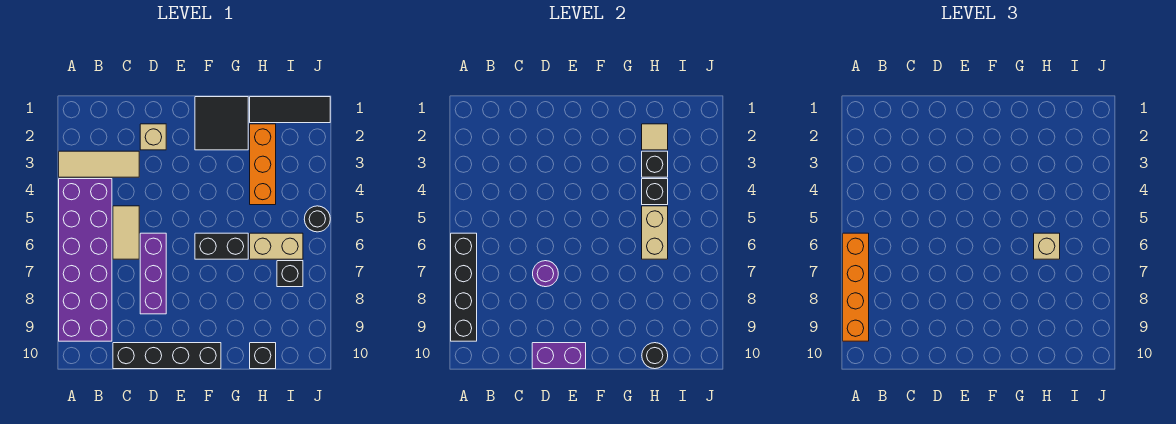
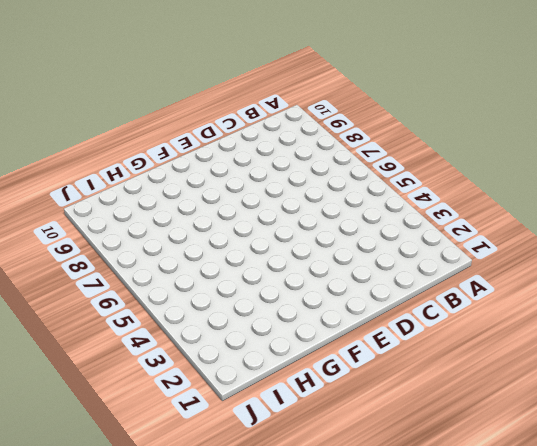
none -> tan 1x3 tile [59,151,139,177]
none -> purple 2x6 brick [59,179,112,341]
none -> tan 1x2 tile [113,206,139,259]

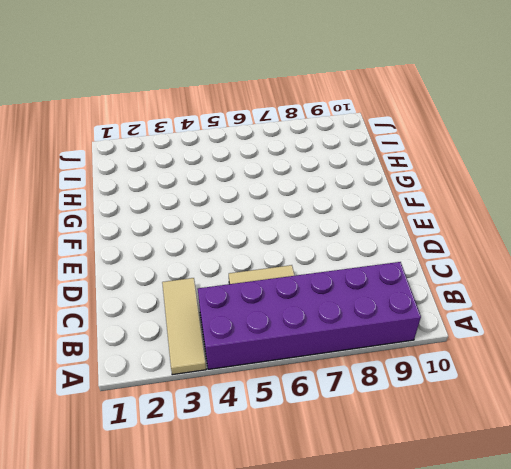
none -> black 1x4 brick [113,343,221,369]
none -> tan 1x1 brick [140,124,166,150]
none -> purple 1x3 brick [140,233,166,314]

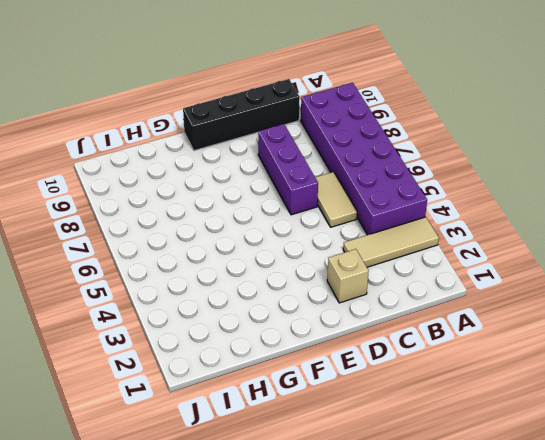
none -> black 2x2 tile [195,97,248,150]
none -> black 1x2 brick [195,233,248,259]
none -> black 1x3 tile [250,97,330,123]

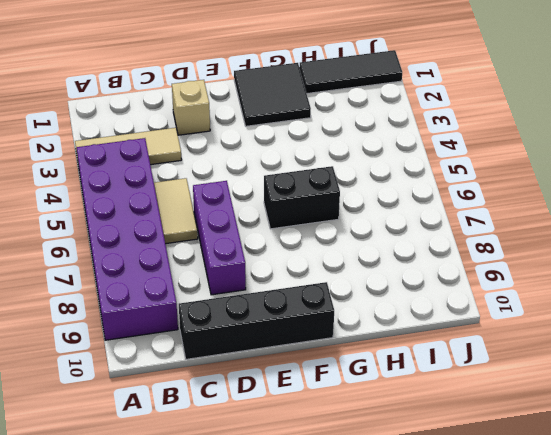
none -> orange 1x3 brick [250,124,276,205]
none -> tan 1x2 brick [250,233,303,259]
none -> black 1x1 brick [250,343,276,369]

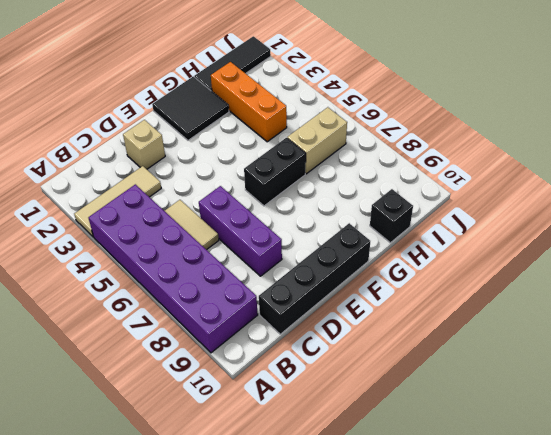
none -> black 1x1 brick [277,261,303,287]
none -> black 1x1 round brick [304,206,330,232]
none -> black 1x4 brick [451,233,477,341]

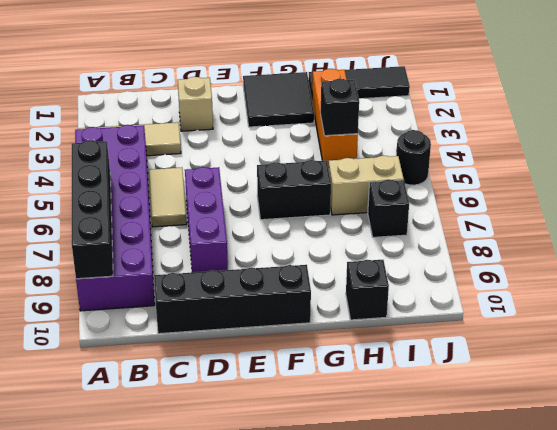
none -> purple 1x1 round brick [533,261,558,287]
none -> purple 1x2 brick [532,343,586,369]
none -> tan 1x1 tile [642,124,668,150]

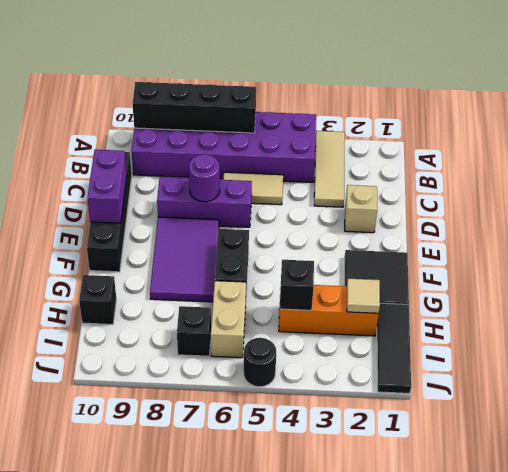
purple 2x3 tile [150,217,219,302] -> none
none -> black 1x1 brick [642,151,668,177]
none -> tan 1x2 brick [642,206,668,259]
none -> black 1x1 round brick [642,343,668,369]

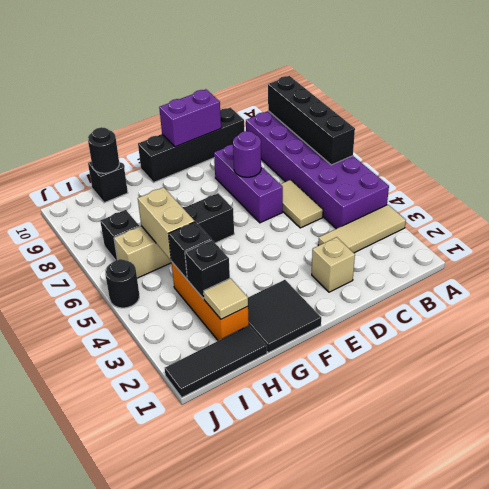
none -> orange 1x4 brick [843,233,869,341]
none -> tan 1x1 brick [1034,233,1060,259]

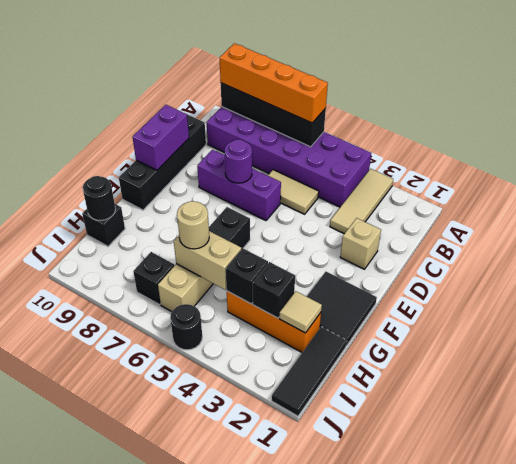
tan 1x1 round brick [177,201,209,249] -> tan 1x1 brick [1034,233,1060,259]

